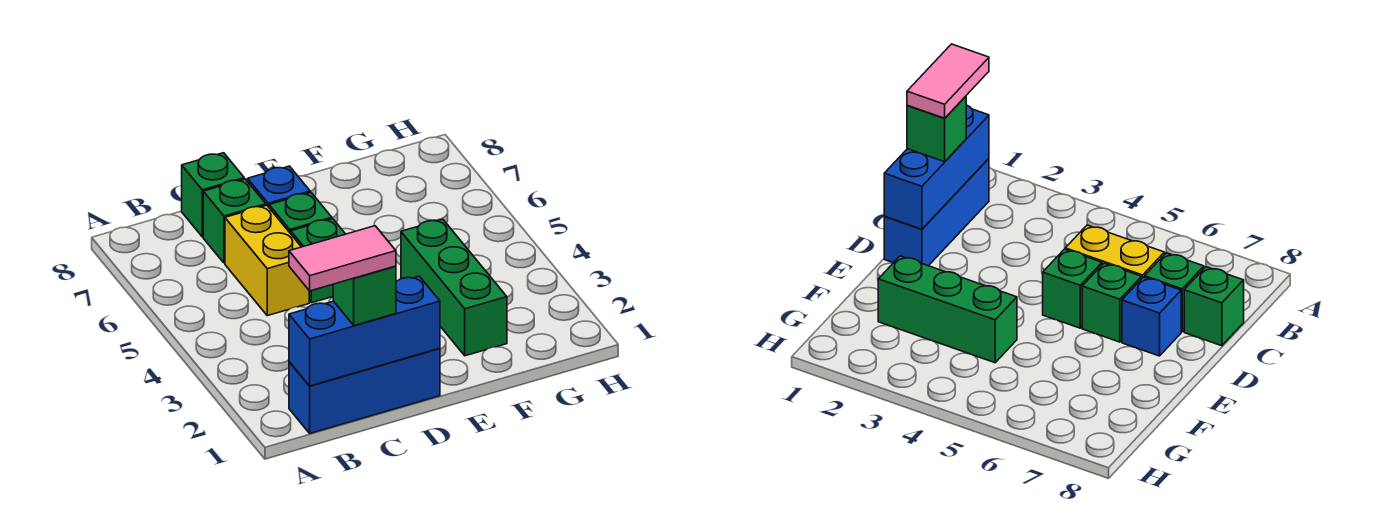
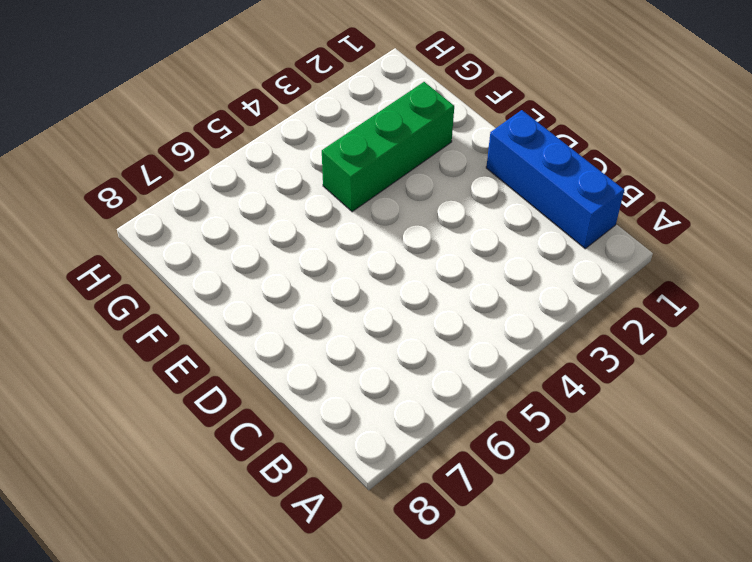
none -> yellow 1x2 brick [225,205,309,316]
none -> green 1x1 brick [203,179,266,263]

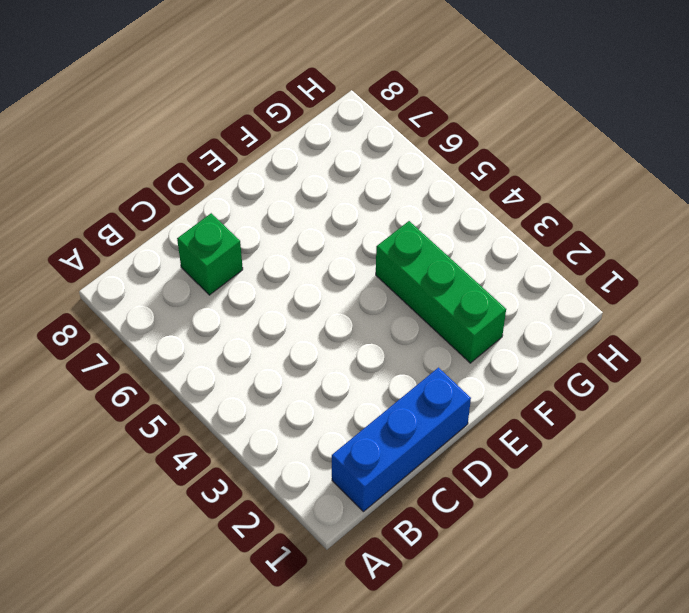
none -> yellow 1x2 brick [225,205,309,316]
none -> green 1x1 brick [182,153,244,237]

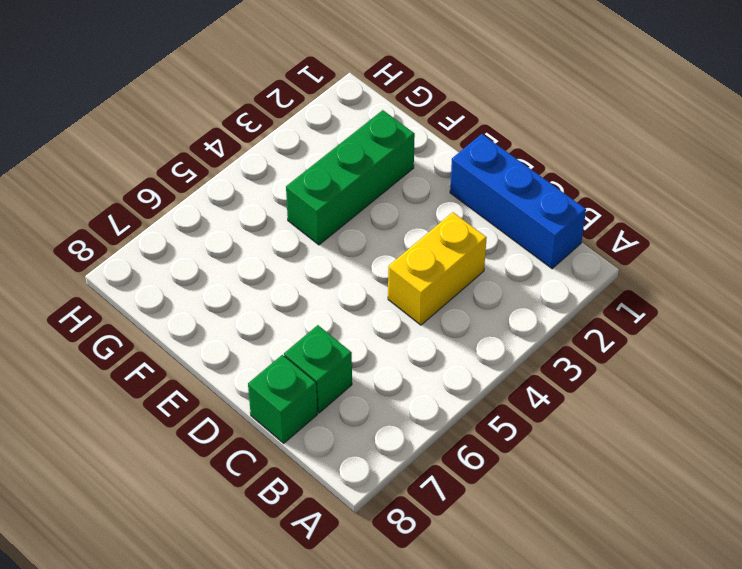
yellow 1x2 brick [388,212,487,325] -> yellow 1x2 brick moved to [225,205,309,316]
none -> green 1x1 brick [291,219,345,303]
none -> green 1x1 brick [269,192,332,234]

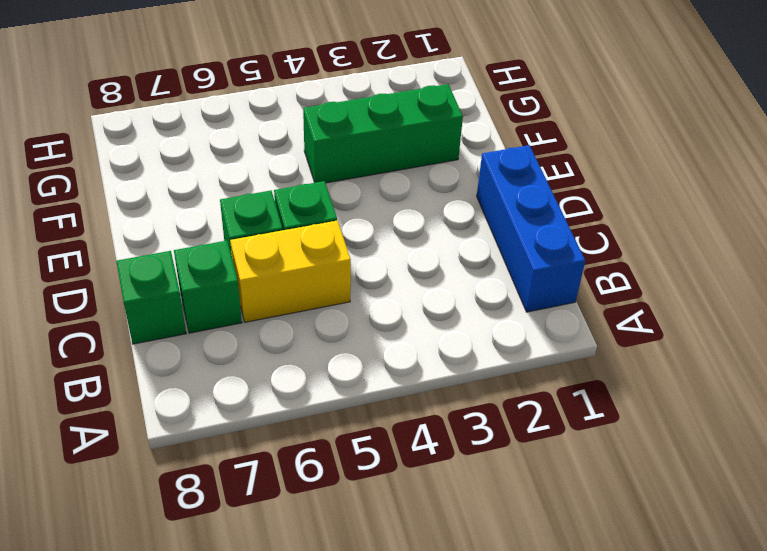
none -> blue 1x1 brick [248,166,310,207]
none -> blue 1x3 brick [289,276,440,386]

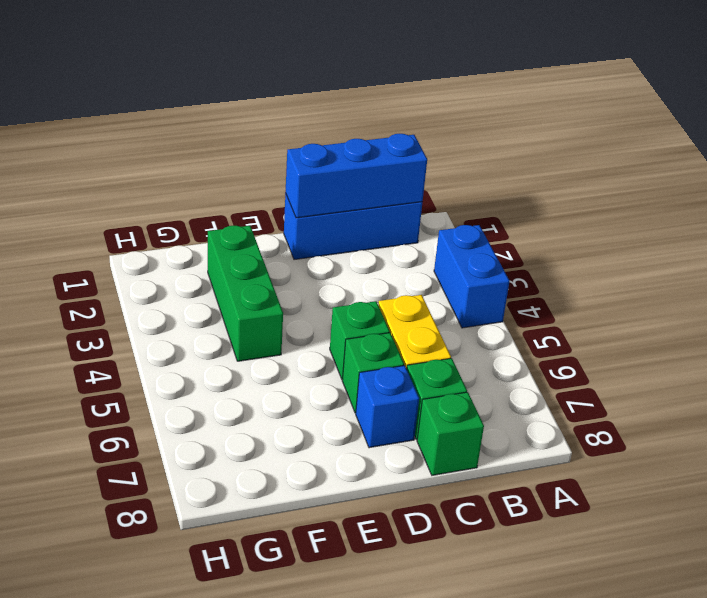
blue 1x2 brick [434,225,509,328] -> none
none -> green 1x1 brick [333,266,396,326]
none -> pink 1x2 tile [289,226,396,291]

